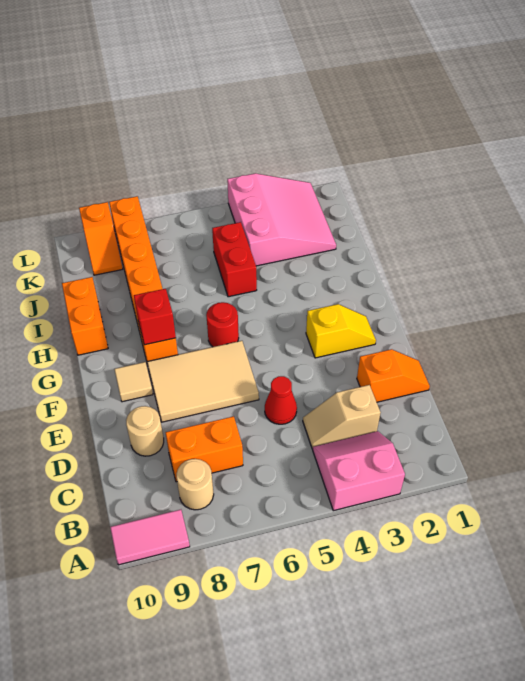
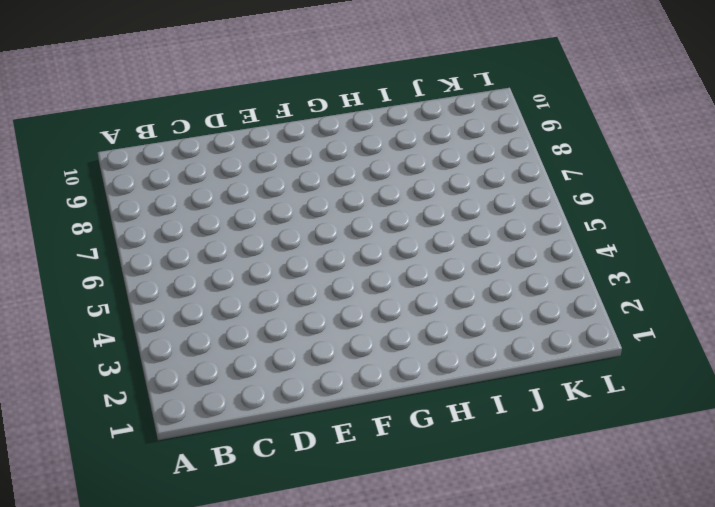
none -> pink 2x2 slope [313,431,405,511]
none -> pink 1x2 tile [110,510,190,565]
none -> tan 1x1 round brick [176,459,214,510]

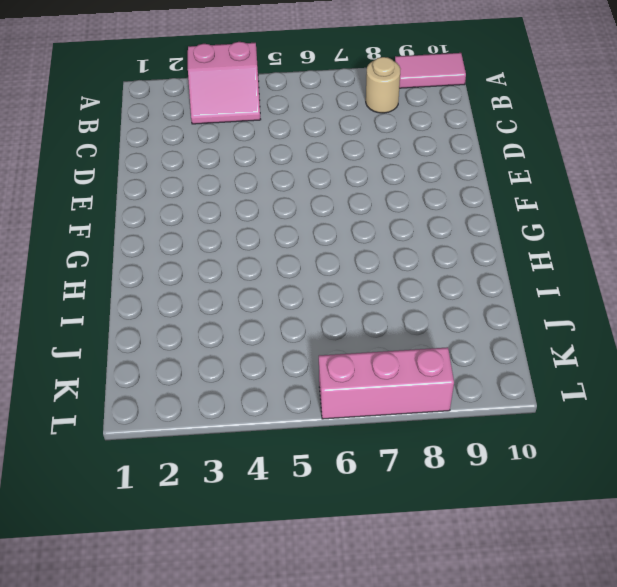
pink 1x3 brick [319,347,454,419] -> orange 1x6 brick [109,196,178,365]
none -> tan 1x2 slope [303,385,381,449]
none -> orange 1x2 brick [166,416,243,482]
none -> orange 1x2 slope [357,349,430,402]

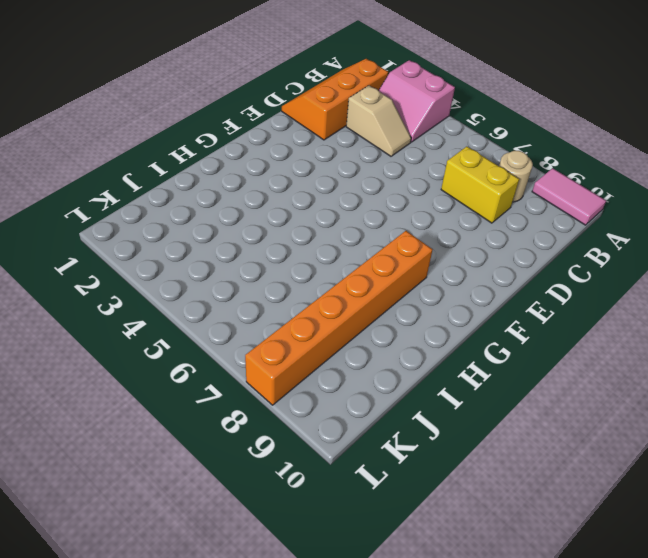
orange 2x3 slope [282,59,388,140] -> orange 1x2 slope [357,349,430,402]
yellow 1x2 brick [441,147,519,223] -> orange 1x2 brick [166,416,243,482]
none -> red 1x1 cone [265,376,297,424]
none -> tan 1x1 round brick [126,406,164,456]
none -> tan 2x3 tile [147,341,259,422]

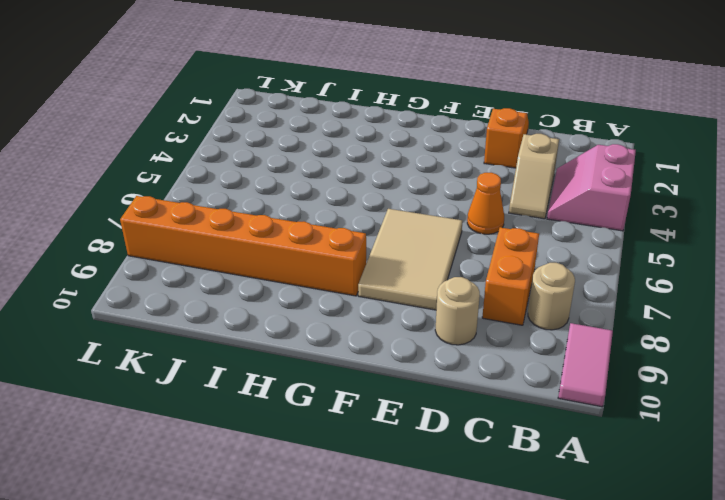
orange 1x1 cone [467,173,504,234] -> red 1x1 cone [265,376,297,424]
none -> yellow 1x2 slope [306,304,376,358]
none -> tan 1x1 tile [114,362,153,402]
none -> red 1x1 round brick [206,302,239,347]

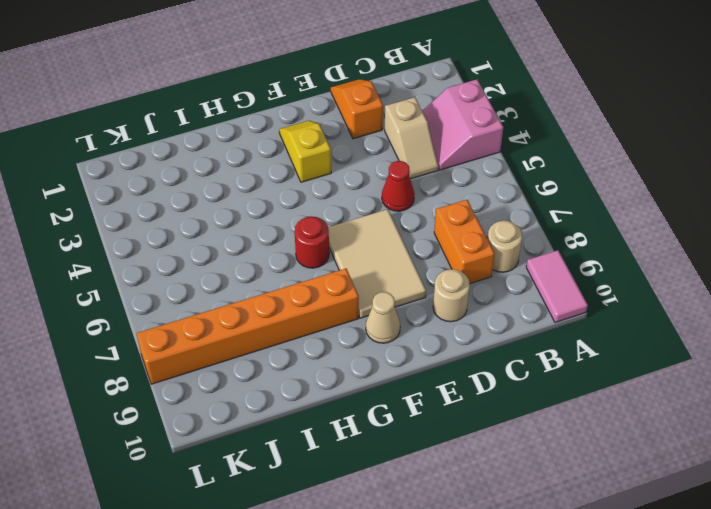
tan 1x1 cone [366,292,400,343] -> tan 1x1 tile [114,362,153,402]
none -> orange 1x2 brick [62,277,108,355]
none -> red 1x2 brick [212,222,257,297]
none -> pink 3x3 slope [227,173,336,266]

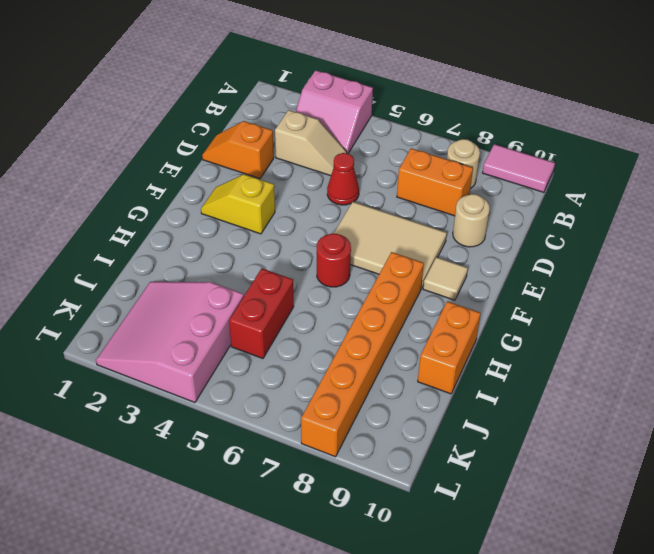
none -> orange 1x2 slope [79,202,123,275]
none -> red 1x1 brick [134,289,176,345]

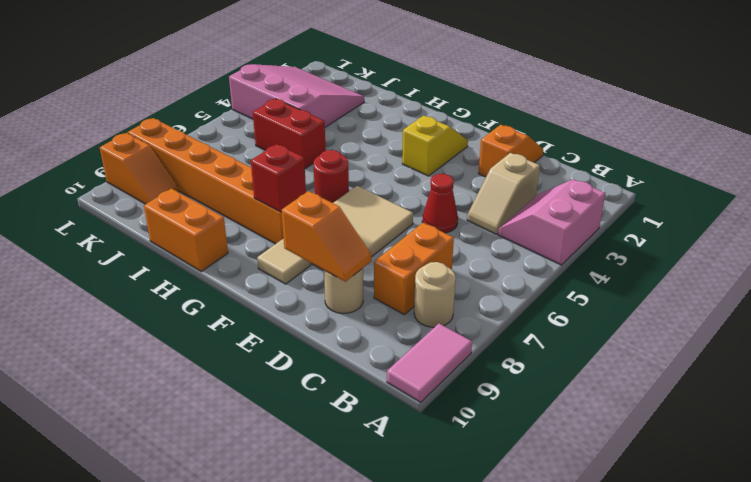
orange 1x2 slope [282,191,371,282] -> none

